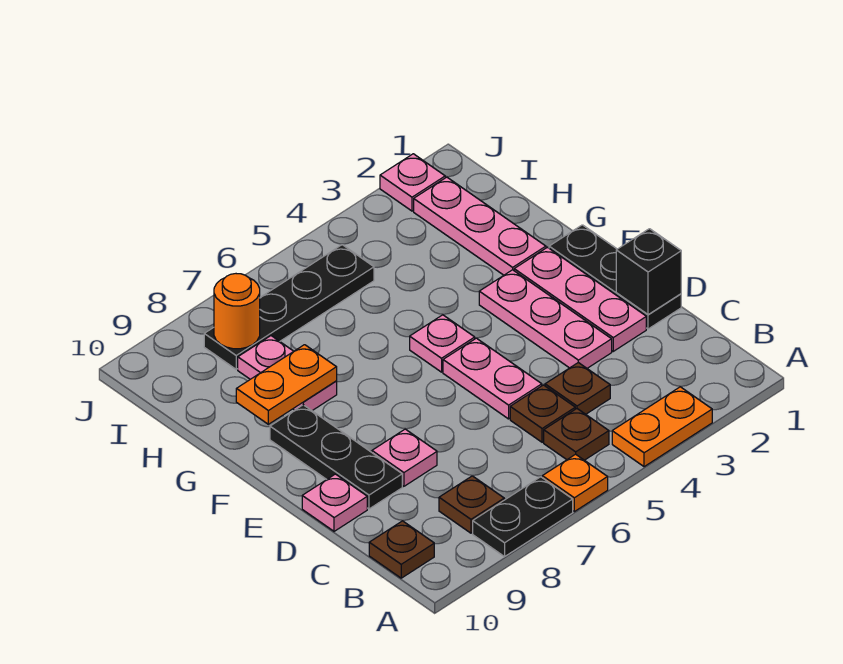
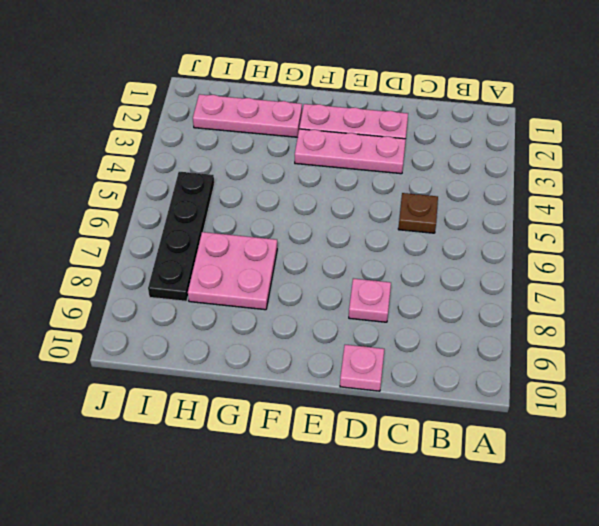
pink 2x2 plate [188,232,277,310] -> pink 1x2 plate [238,336,337,411]
none -> orange 1x2 plate [612,387,712,467]
none -> orange 1x1 plate [542,454,608,512]
none -> black 1x2 plate [473,477,573,557]

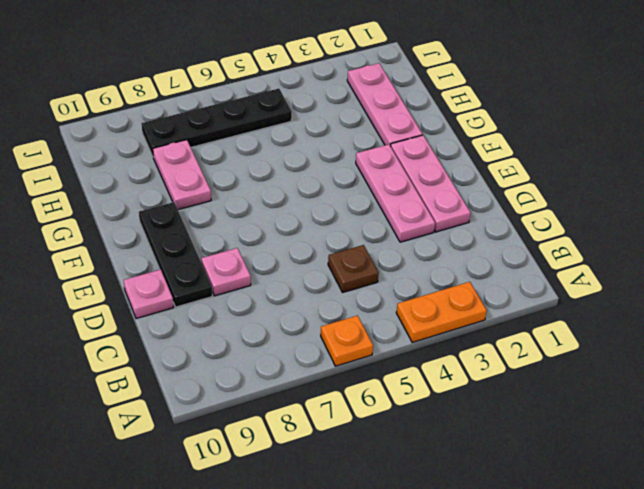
none -> black 1x2 plate [473,477,573,557]
none -> brown 1x1 plate [544,409,609,460]
none -> brown 1x1 plate [439,476,504,533]

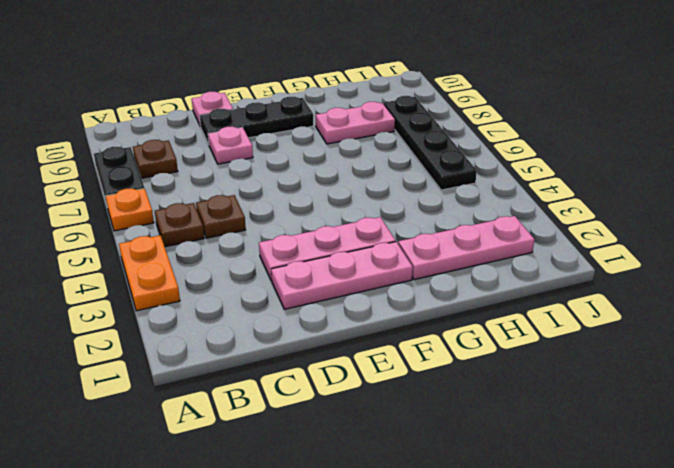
none -> brown 1x1 plate [369,521,434,578]
none -> brown 1x1 plate [545,363,610,414]
none -> black 1x3 plate [549,225,681,329]

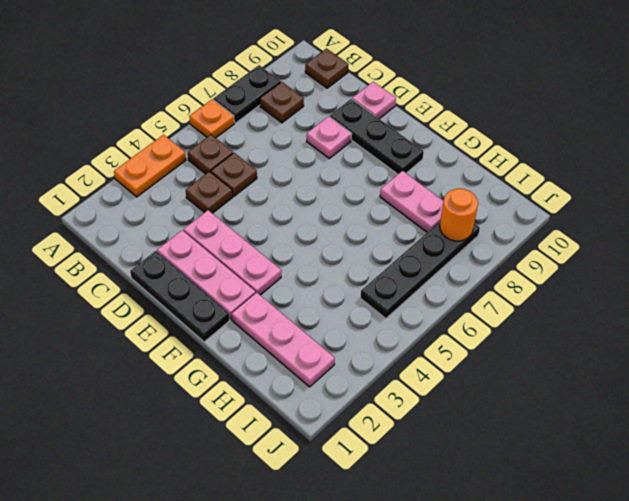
none -> pink 1x2 plate [443,338,542,419]
none -> pink 1x1 plate [410,315,475,372]
none -> pink 1x1 plate [380,154,445,211]

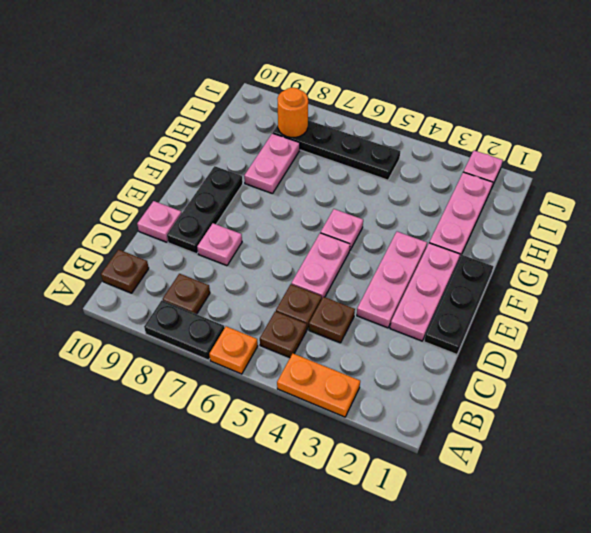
none -> black 1x1 brick [616,229,681,315]
none -> orange 1x2 plate [236,345,337,424]

